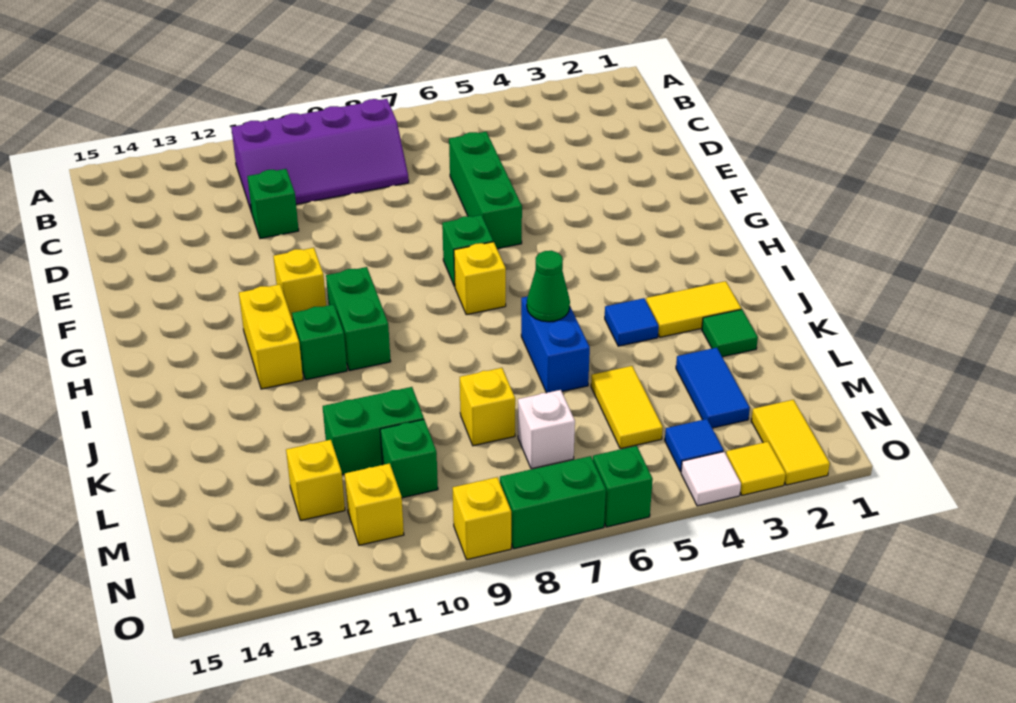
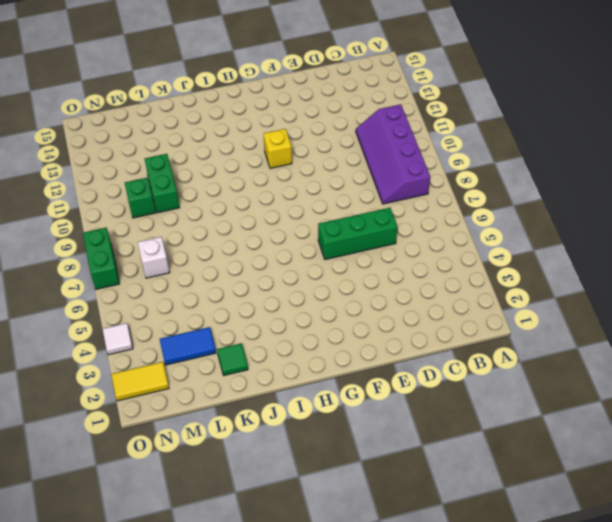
none -> green 1x1 brick [247,169,299,239]
none -> green 1x1 brick [442,215,493,287]
none -> yellow 1x1 brick [454,242,506,315]

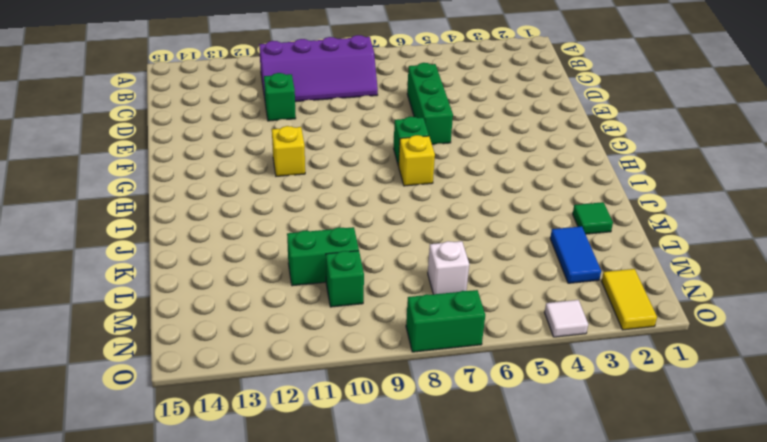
none -> green 1x2 brick [326,267,391,371]
none -> yellow 1x2 brick [239,284,303,389]
none -> green 1x1 brick [292,304,347,380]

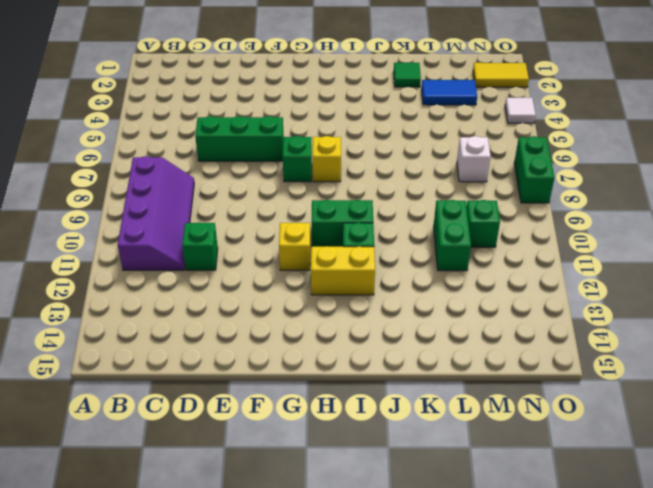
none -> yellow 1x2 tile [646,281,741,337]
none -> blue 1x1 tile [605,298,659,346]
none -> blue 1x2 brick [521,296,590,393]

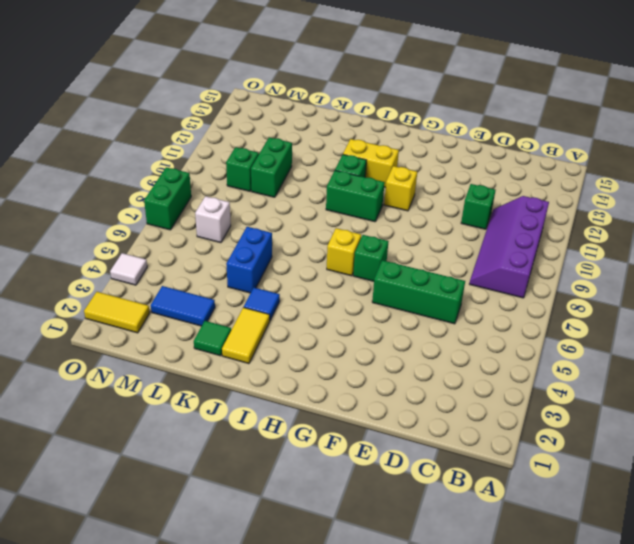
blue 1x2 brick [226,227,272,293] -> blue 1x2 brick turned to [521,296,590,393]
none -> yellow 1x2 tile [591,366,663,449]
none -> yellow 1x1 brick [460,368,515,446]
none -> yellow 1x1 brick [286,440,345,521]

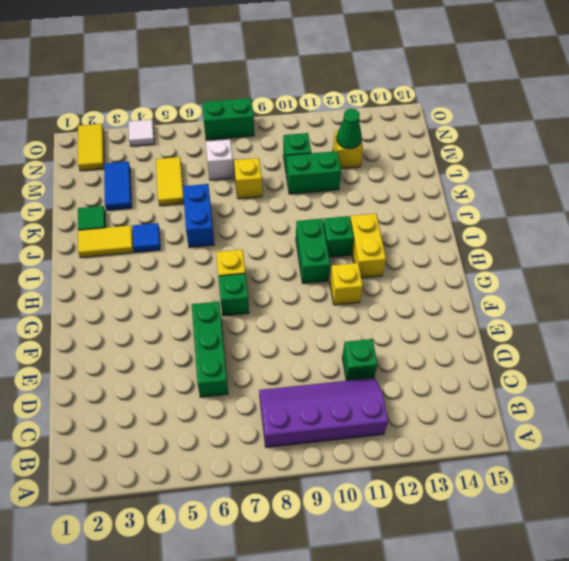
green 1x1 cone [337,109,362,149] -> green 1x1 cone moved to [527,251,570,322]
none -> blue 1x1 tile [665,419,724,472]
none -> yellow 1x1 brick [345,463,404,545]
none -> yellow 1x1 tile [726,442,786,495]

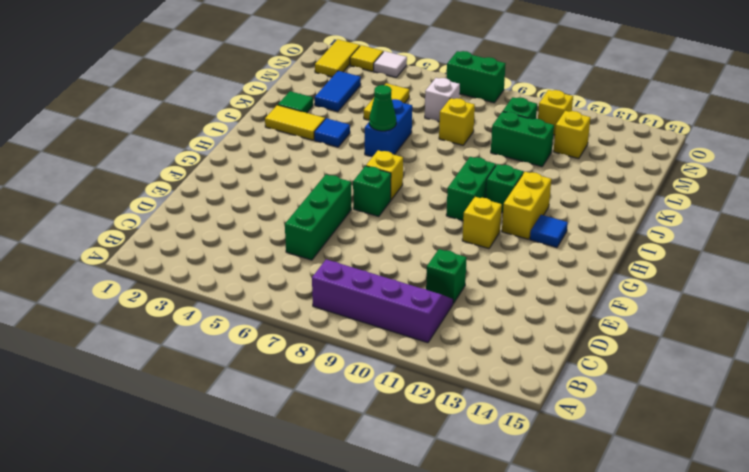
blue 1x1 tile [530,215,568,248] -> blue 1x1 tile moved to [665,419,724,472]
none -> green 1x1 brick [593,446,653,527]
none -> yellow 1x1 brick [453,477,511,560]

